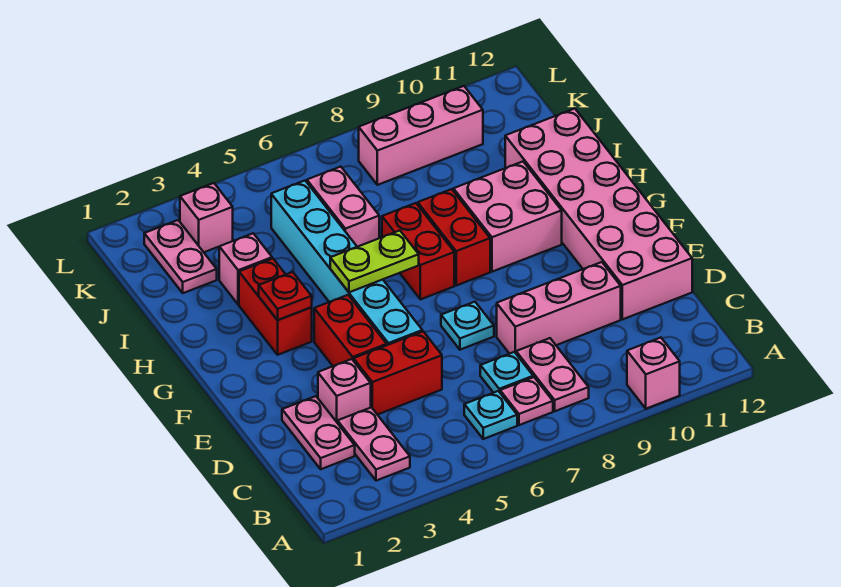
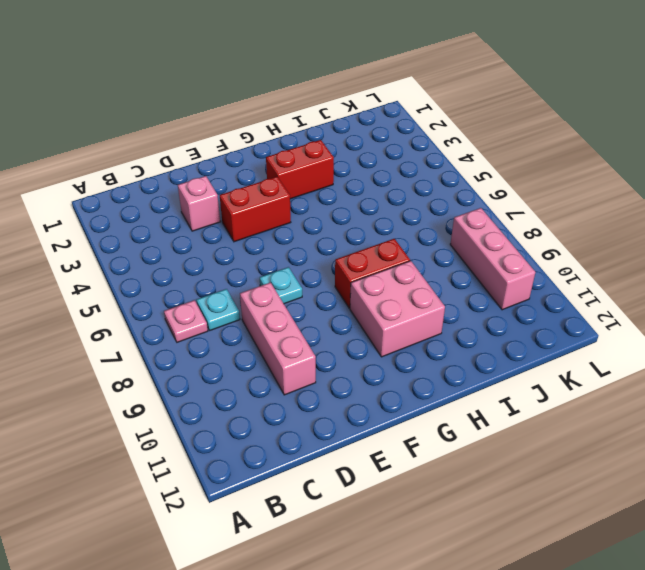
none -> pink 1x1 brick [627,338,680,409]
none -> pink 1x2 plate [338,407,410,481]
none -> cyan 1x1 plate [464,391,517,439]

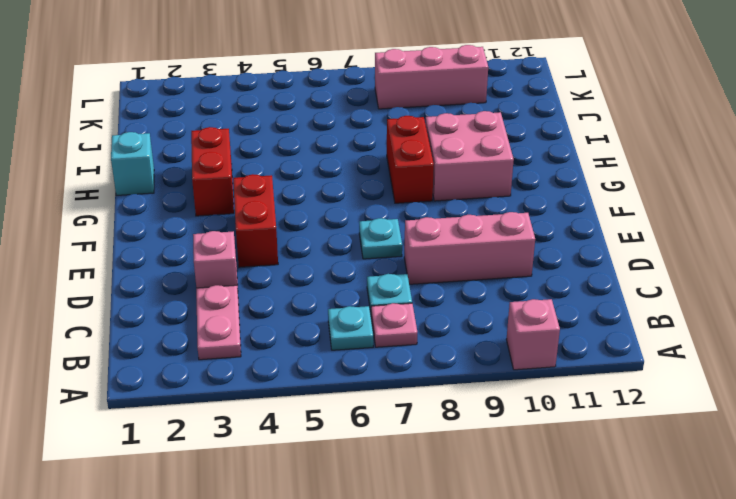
cyan 1x1 brick [111,132,154,195] -> none
none -> pink 1x2 plate [516,338,589,411]
none -> pink 1x2 plate [282,396,355,469]
none -> red 1x2 brick [354,331,442,415]

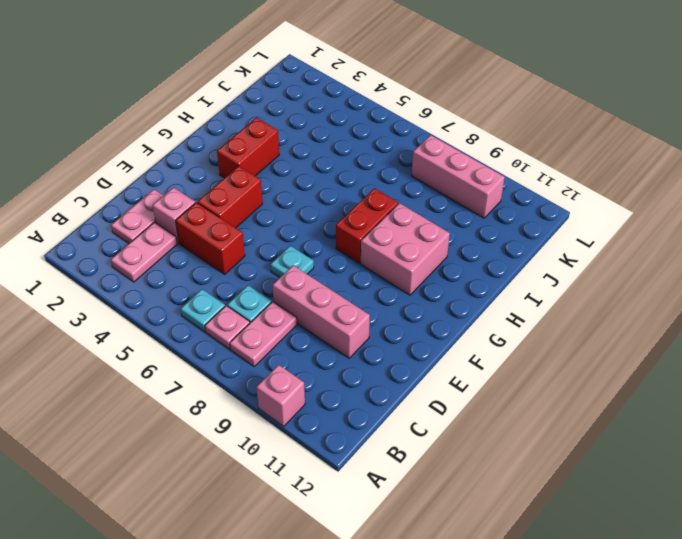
none -> pink 2x6 brick [505,109,692,319]
none -> cyan 1x6 brick [271,181,422,345]
none -> red 1x2 brick [382,203,454,299]

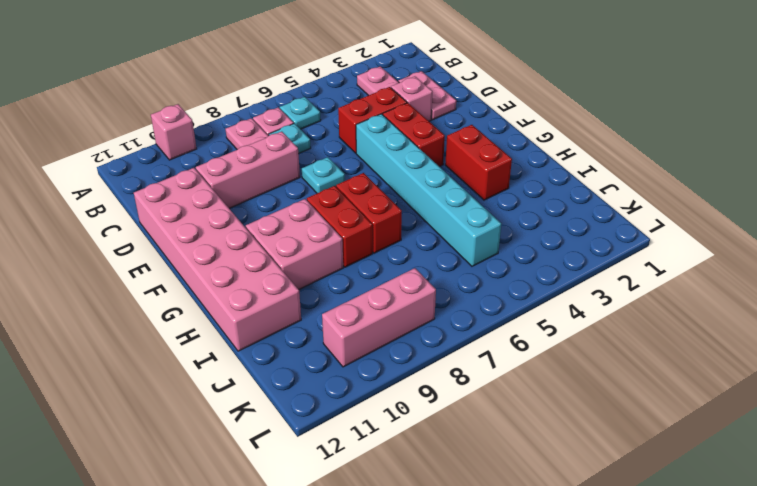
none -> pink 1x1 brick [219,233,272,305]
none -> pink 1x2 brick [307,167,379,247]
none -> pink 1x2 plate [144,220,217,293]

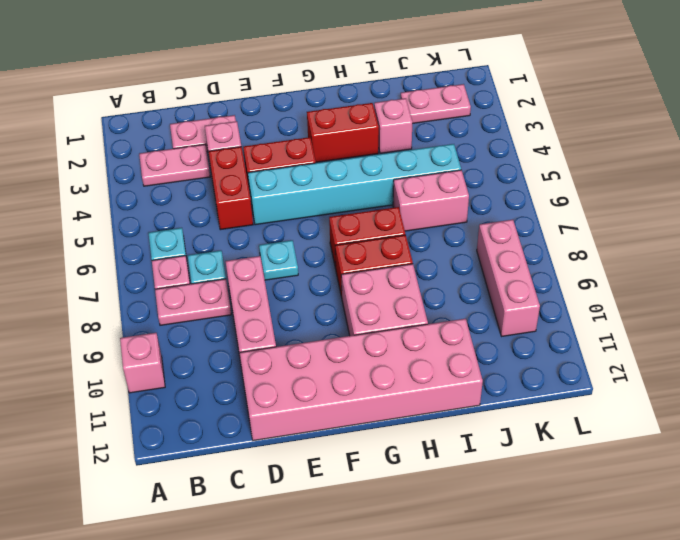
none -> pink 1x1 brick [180,183,233,252]
none -> red 1x1 plate [259,272,312,320]
none -> lime 1x2 plate [330,230,419,292]

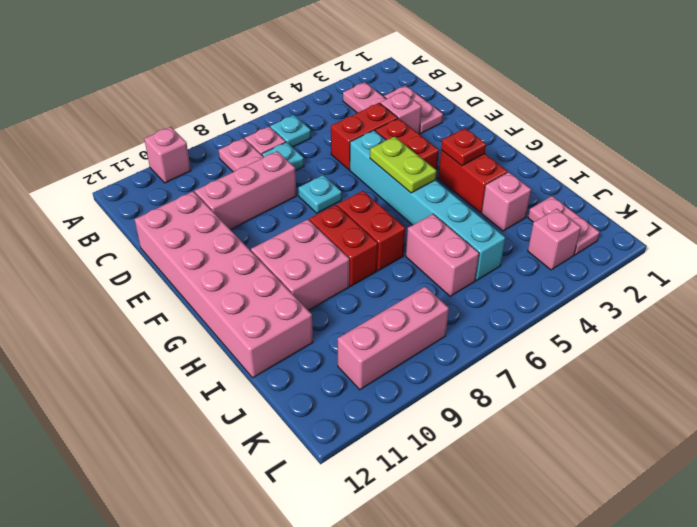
lime 1x2 plate [370,137,436,193] -> lime 1x2 plate turned to [330,230,419,292]

